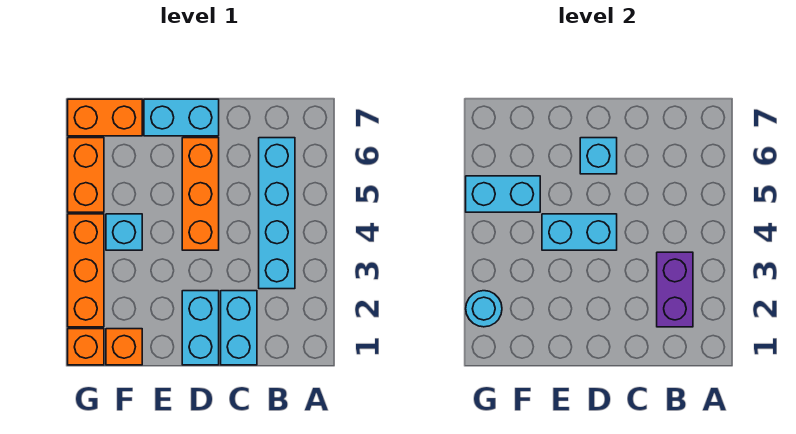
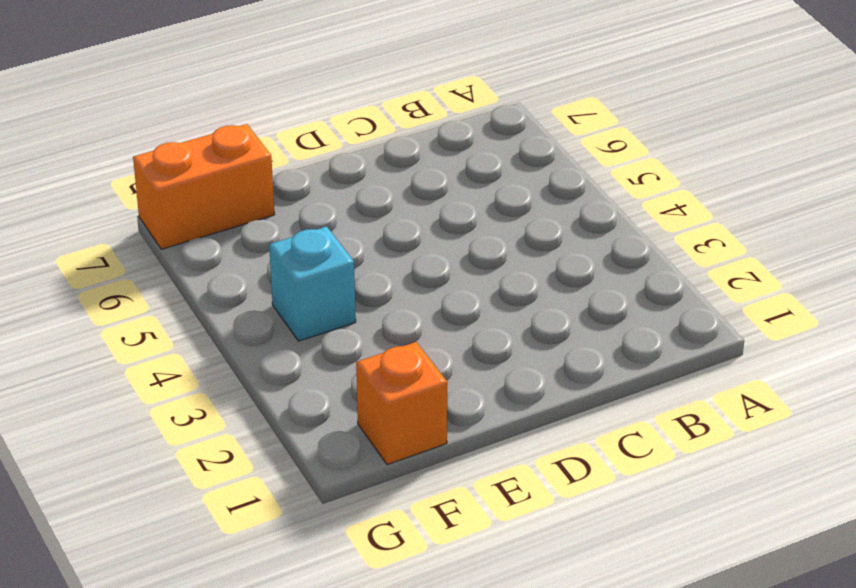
none -> cyan 1x4 brick [259,138,295,289]
none -> cyan 1x2 brick [221,291,257,365]
none -> cyan 1x2 brick [182,291,219,365]

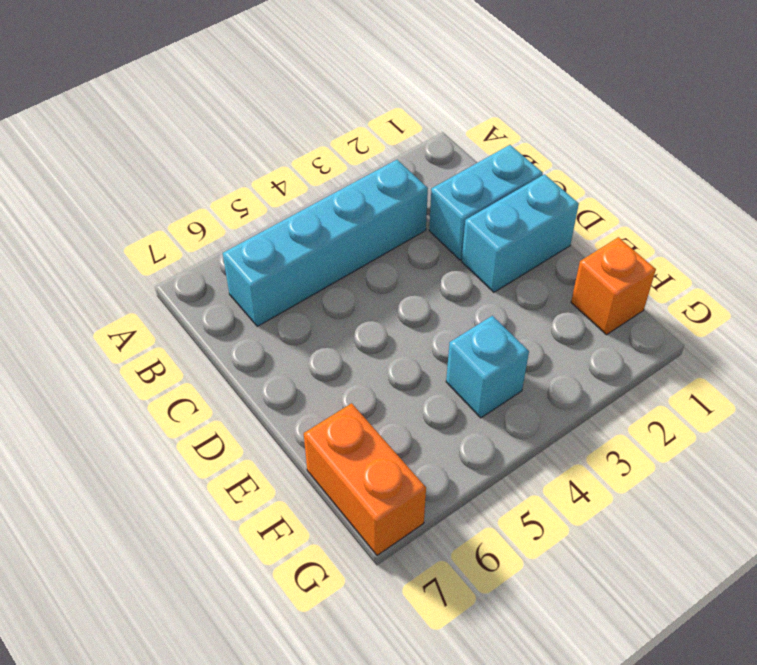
none -> orange 1x3 brick [182,138,219,250]
none -> cyan 1x2 brick [144,99,219,136]
none -> orange 1x1 brick [68,329,104,365]

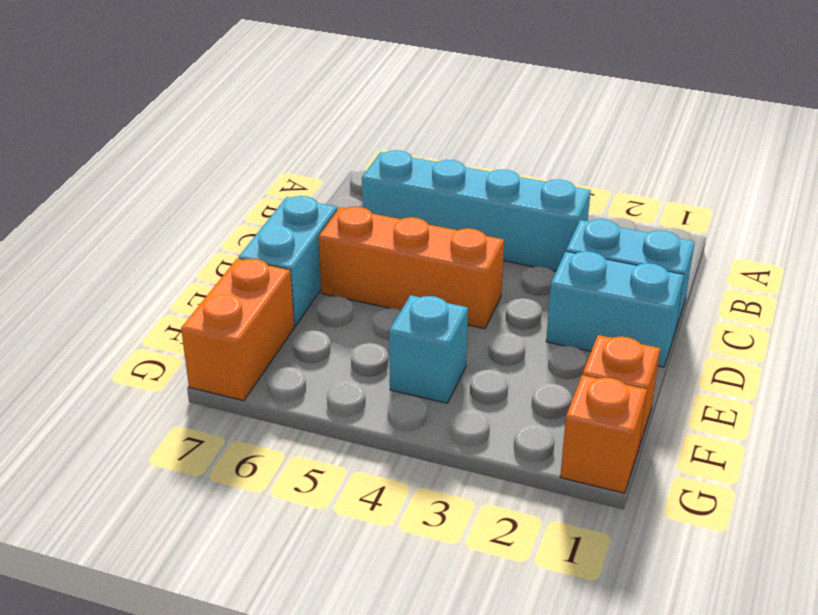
none -> orange 1x3 brick [68,214,104,327]
none -> orange 1x2 brick [68,138,104,212]
none -> purple 1x2 brick [657,252,693,327]

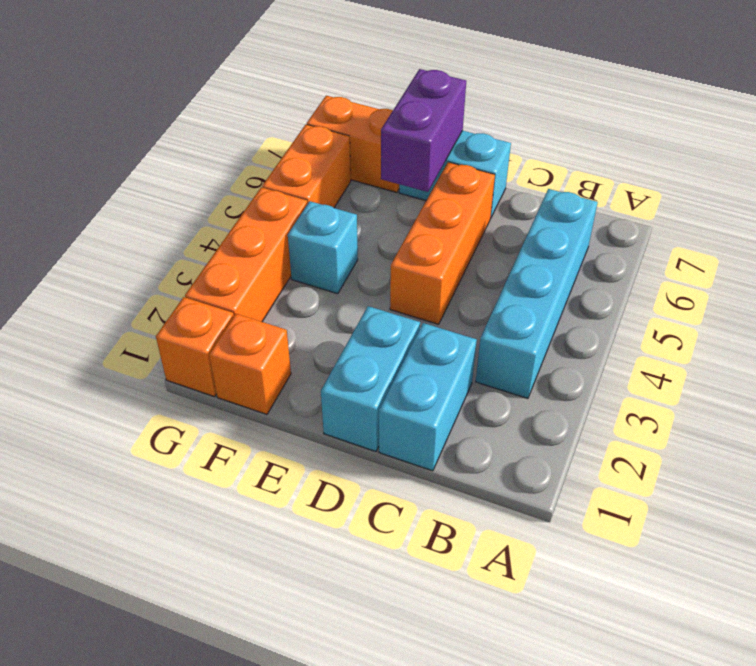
purple 1x2 brick [381,69,466,192] -> purple 1x2 brick moved to [657,252,693,327]
none -> cyan 1x2 brick [542,214,617,250]
none -> cyan 1x1 brick [580,138,617,174]
none -> cyan 1x2 brick [466,176,540,212]

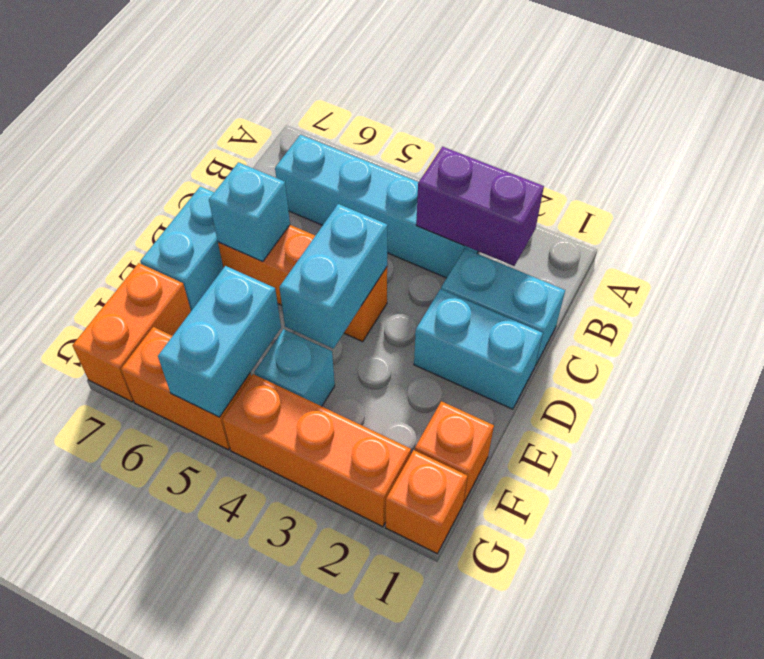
none -> cyan 1x1 round brick [466,291,502,327]

